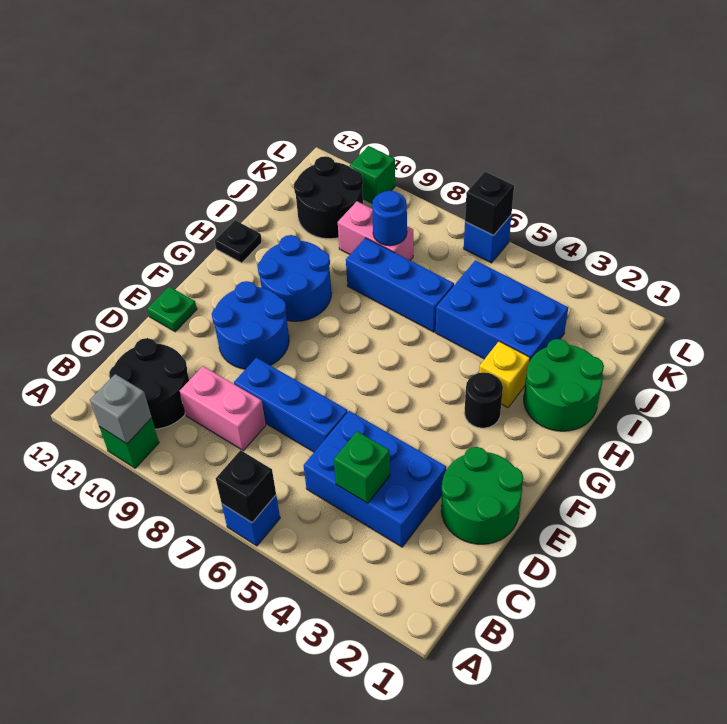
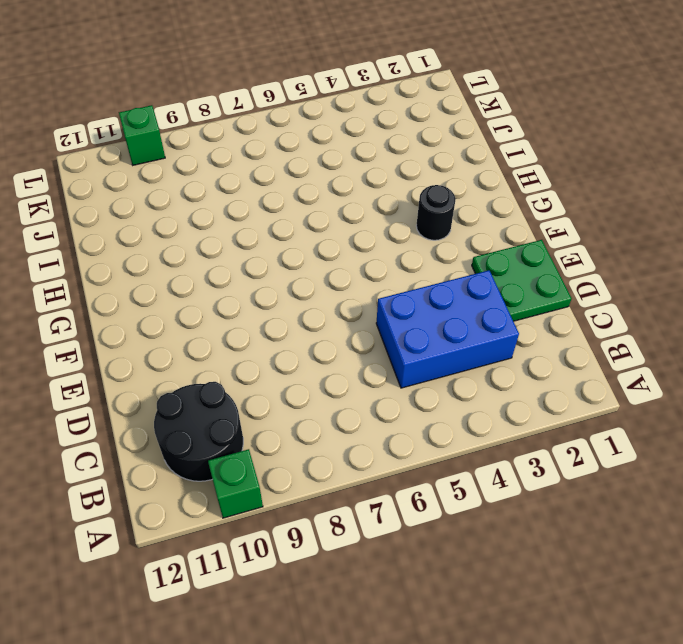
green 2x2 plate [472,240,572,321] -> green 2x2 round brick [441,447,523,544]
none -> blue 1x1 brick [222,495,280,546]
none -> pink 1x2 brick [180,366,266,451]
none -> blue 1x3 brick [234,358,348,452]

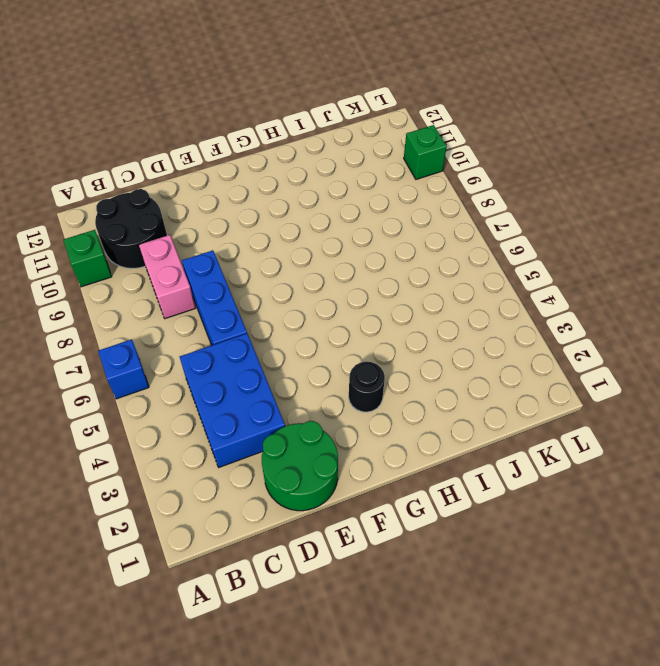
none -> blue 2x2 round brick [212,281,289,369]
none -> green 1x1 plate [147,287,197,332]
none -> blue 2x2 round brick [257,235,331,321]

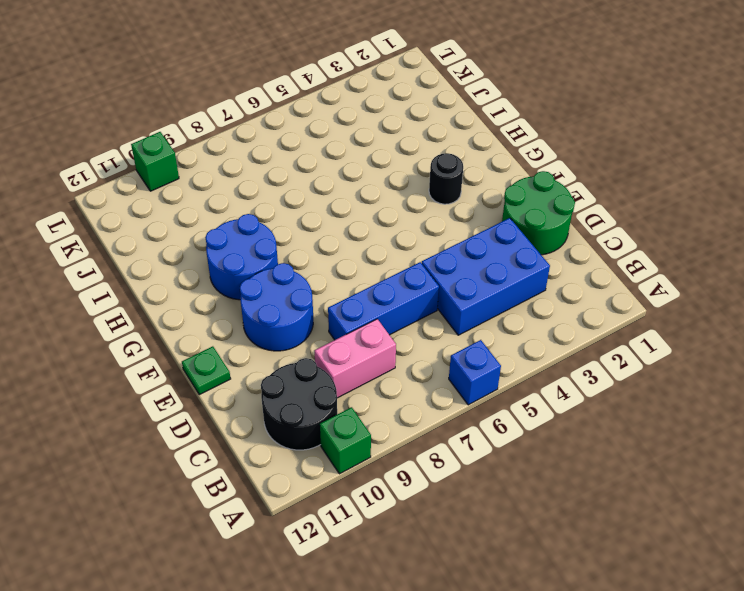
none -> green 2x2 round brick [524,339,604,431]
none -> yellow 1x1 brick [479,341,530,407]
none -> black 1x1 plate [215,220,262,263]

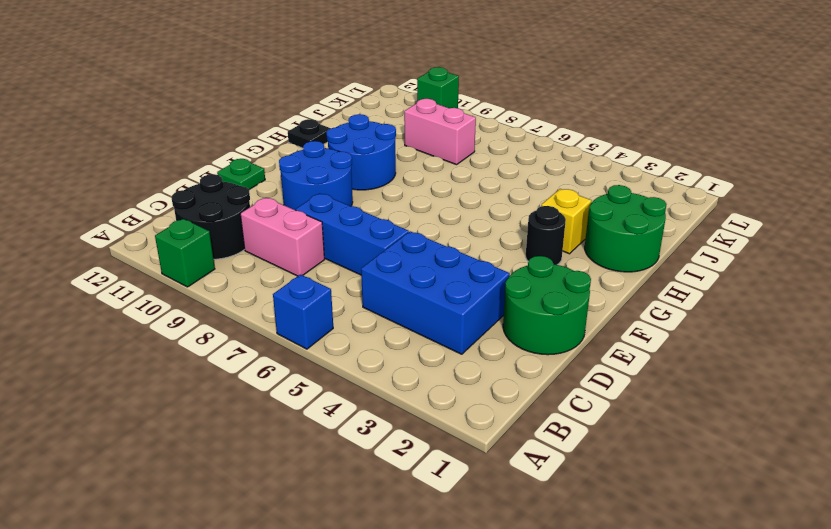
none -> blue 2x3 brick [436,261,568,360]
none -> blue 1x3 brick [346,238,454,332]
none -> black 2x2 round brick [294,156,363,239]

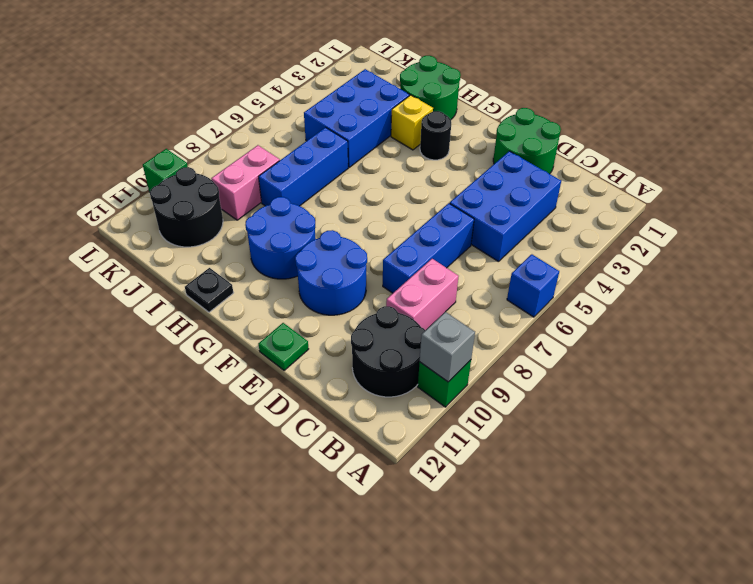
none -> blue 1x1 brick [464,216,511,263]
none -> black 1x1 brick [216,450,276,523]
none -> green 1x1 brick [334,431,390,503]

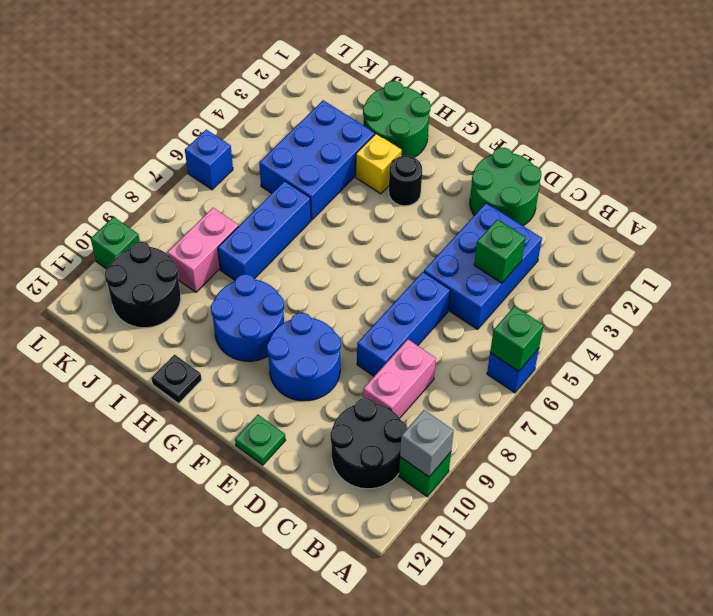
green 1x1 brick [490,306,544,371] -> black 1x1 brick [216,450,276,523]
none -> blue 1x1 round brick [372,191,407,246]
none -> black 1x1 brick [465,172,514,235]

